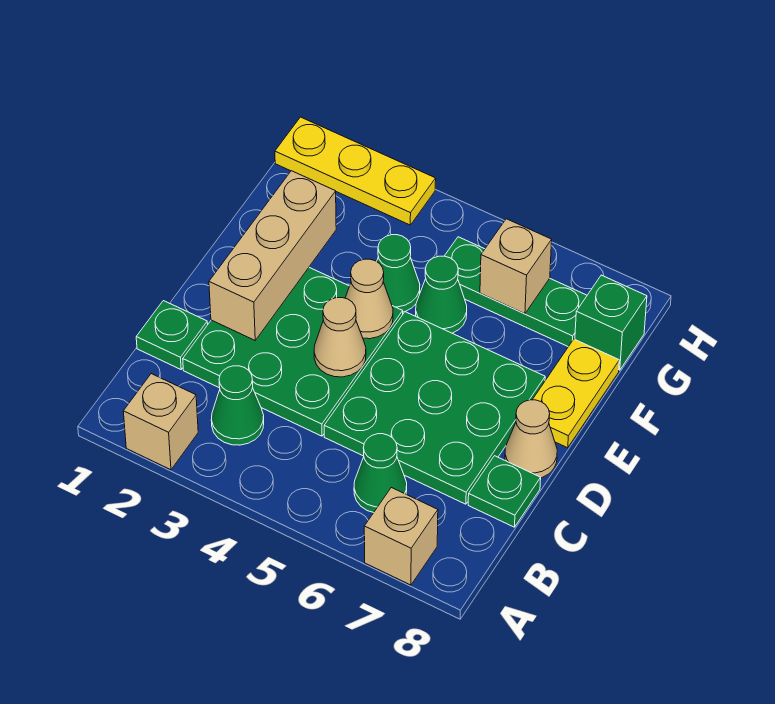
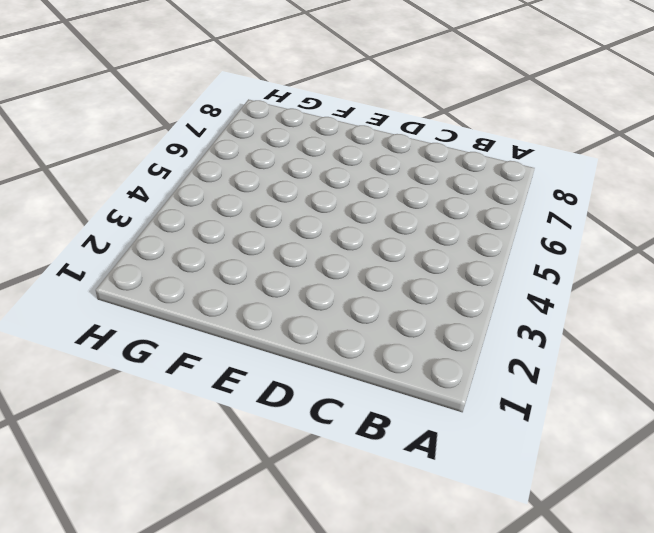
none -> tan 1x1 brick [123,374,198,470]
none -> tan 1x1 brick [364,487,438,585]
none -> green 1x1 cone [211,366,264,445]

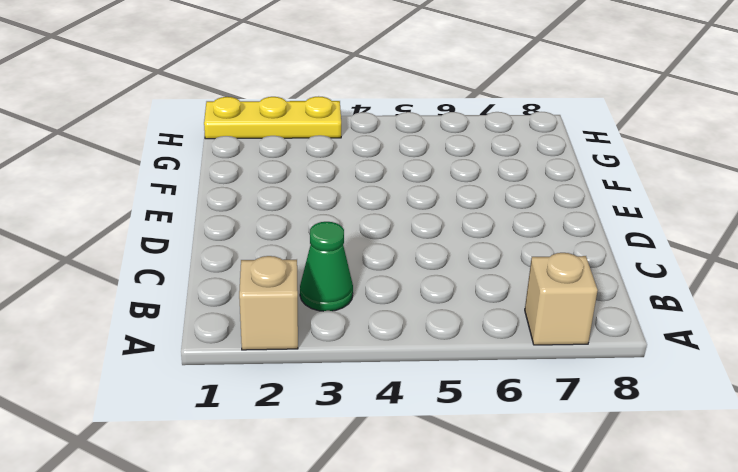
none -> green 1x1 cone [354,434,407,513]
none -> green 1x1 plate [136,301,208,369]
none -> green 3x3 plate [183,268,403,436]

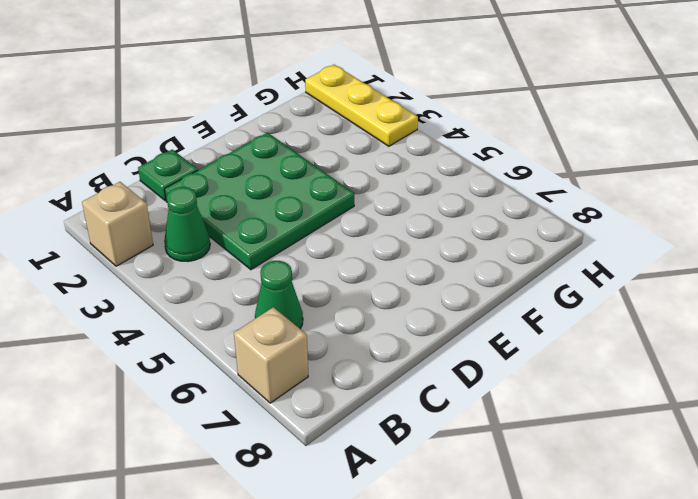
none -> green 3x3 plate [324,312,545,504]
none -> green 1x1 plate [468,456,541,527]
none -> tan 1x1 cone [505,400,557,478]

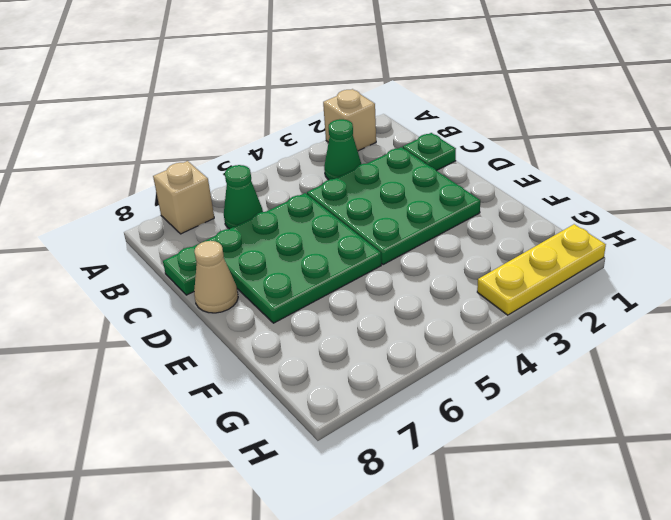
none -> yellow 1x2 plate [533,339,619,448]
none -> green 1x1 cone [377,235,420,312]
none -> green 1x1 cone [416,256,467,333]

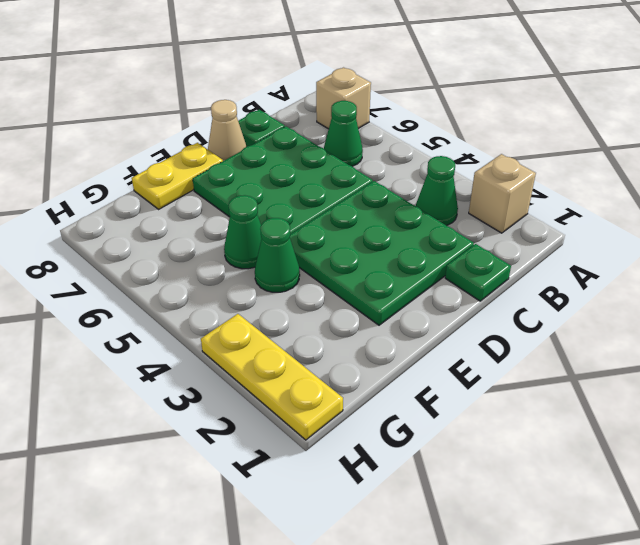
none -> green 1x3 plate [445,237,587,347]
none -> green 1x1 brick [575,275,647,370]
none -> tan 1x3 brick [209,171,336,340]

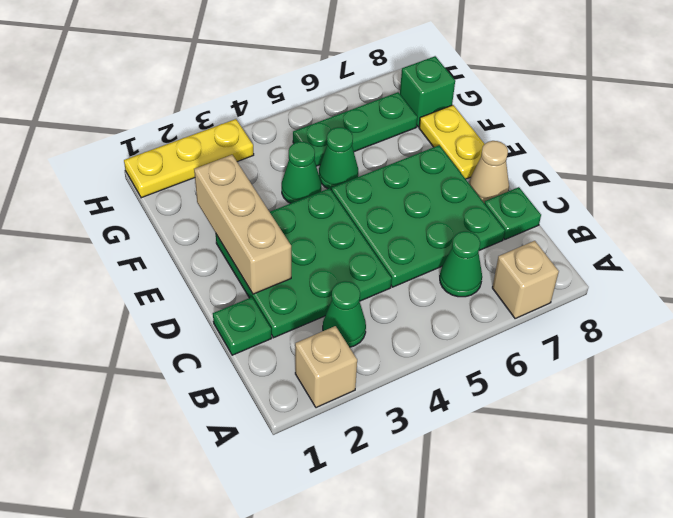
none -> tan 1x1 cone [314,298,366,377]
none -> tan 1x1 cone [345,259,393,339]
none -> tan 1x1 brick [480,219,552,314]

